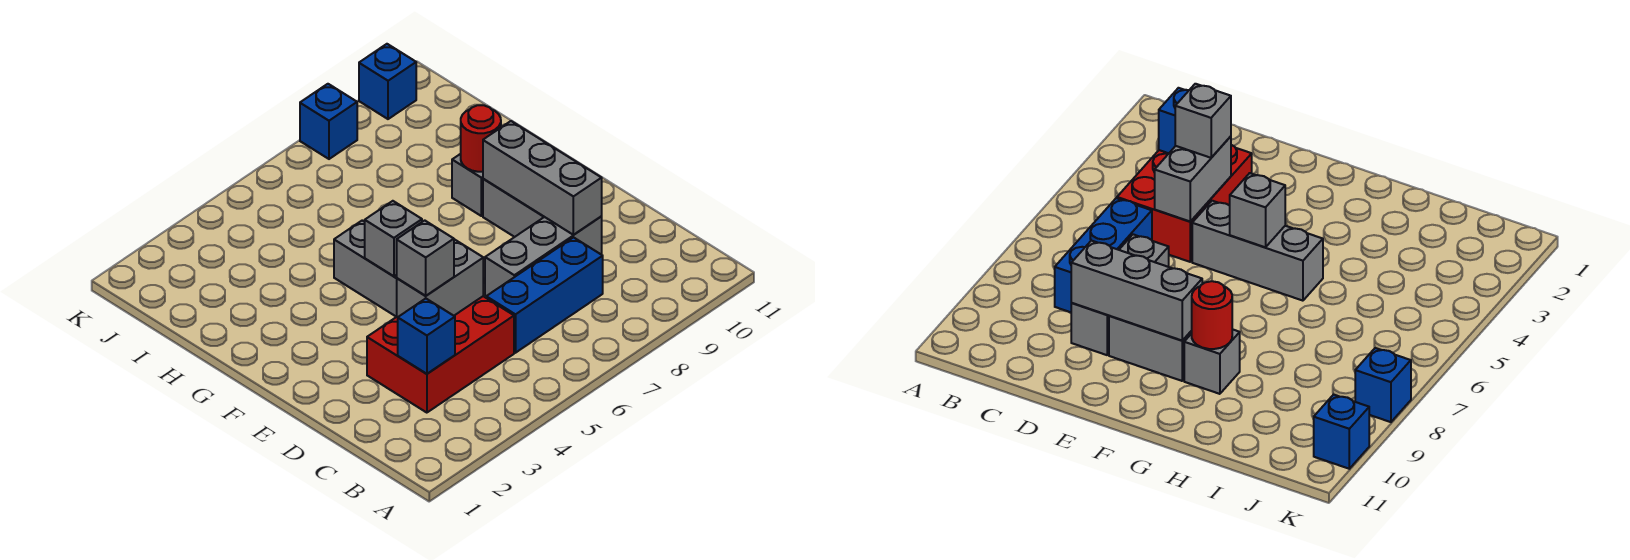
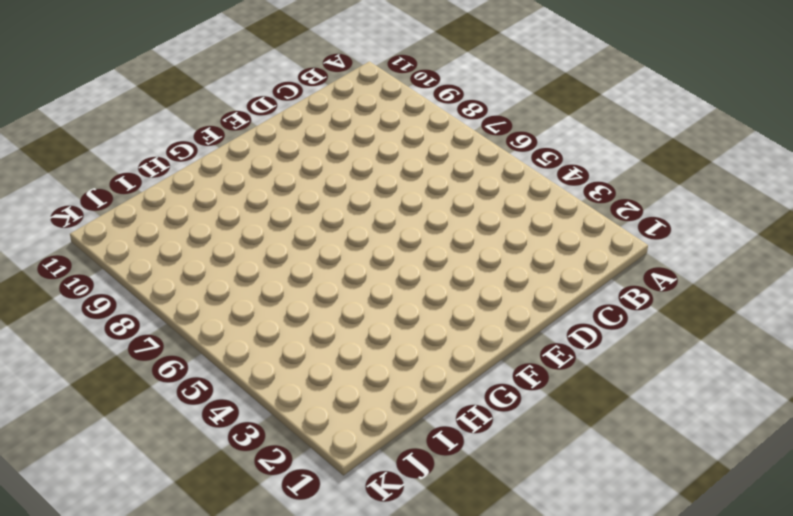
none -> red 2x3 brick [367,296,514,413]
none -> blue 1x3 brick [486,237,603,353]
none -> grey 1x3 brick [485,217,602,296]

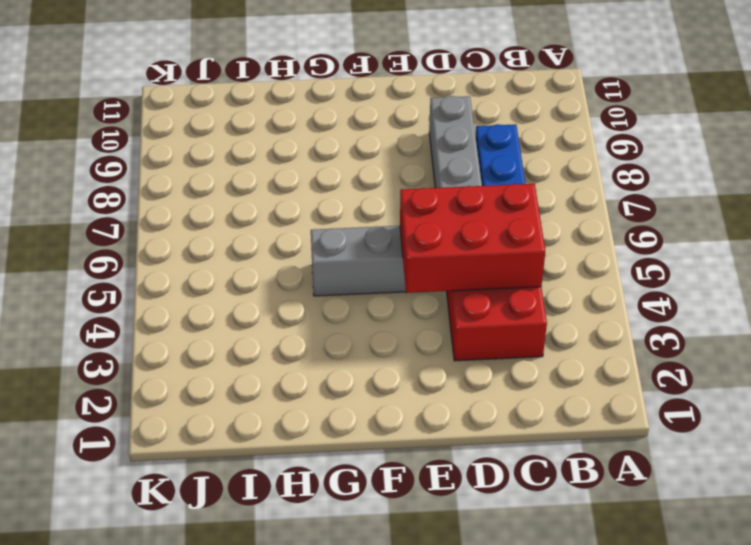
red 2x3 brick [400,184,545,293] -> grey 1x2 brick [397,239,483,317]
none -> grey 1x2 brick [483,179,544,237]
none -> grey 1x1 brick [452,154,483,216]
none -> blue 1x1 brick [300,84,357,159]

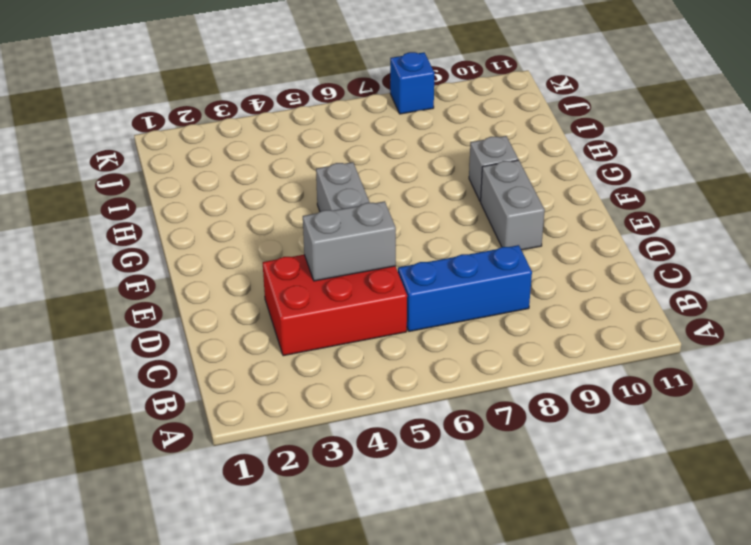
none -> grey 1x3 brick [485,217,602,296]
none -> blue 1x1 brick [359,44,416,119]
none -> blue 1x1 brick [398,299,455,374]

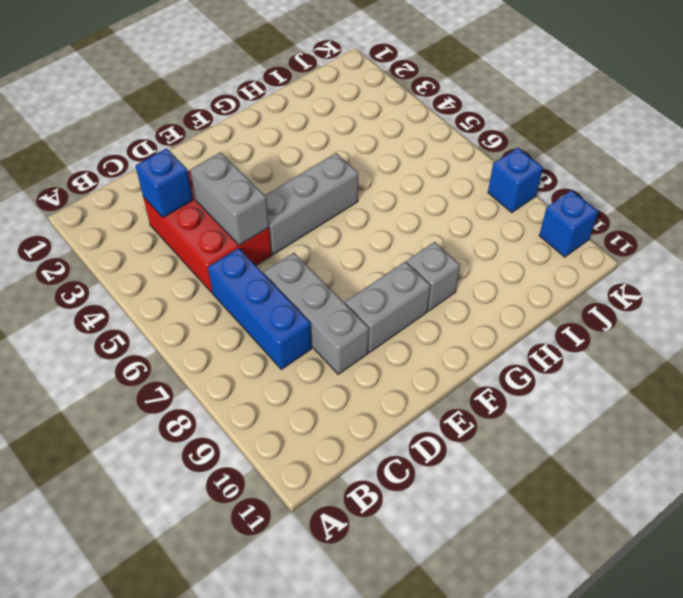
none -> grey 1x3 brick [483,121,602,235]
none -> grey 1x1 brick [365,201,422,276]
none -> red 1x1 round brick [461,105,501,172]

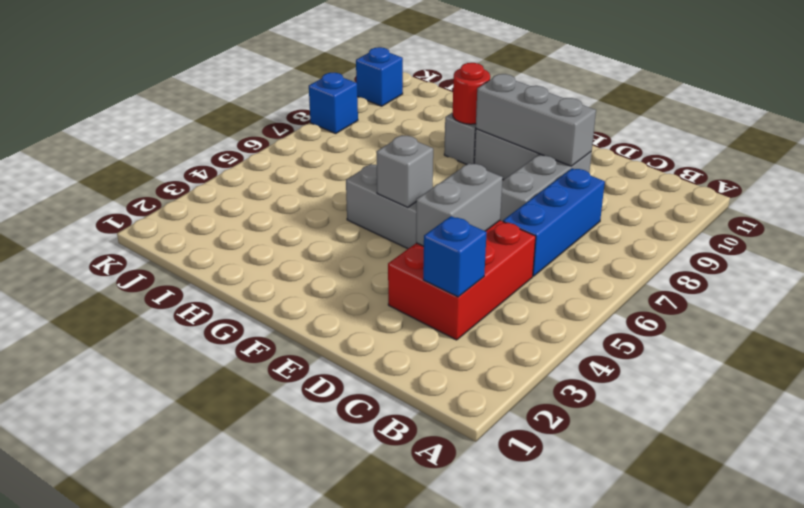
none -> grey 1x1 brick [397,220,454,296]

